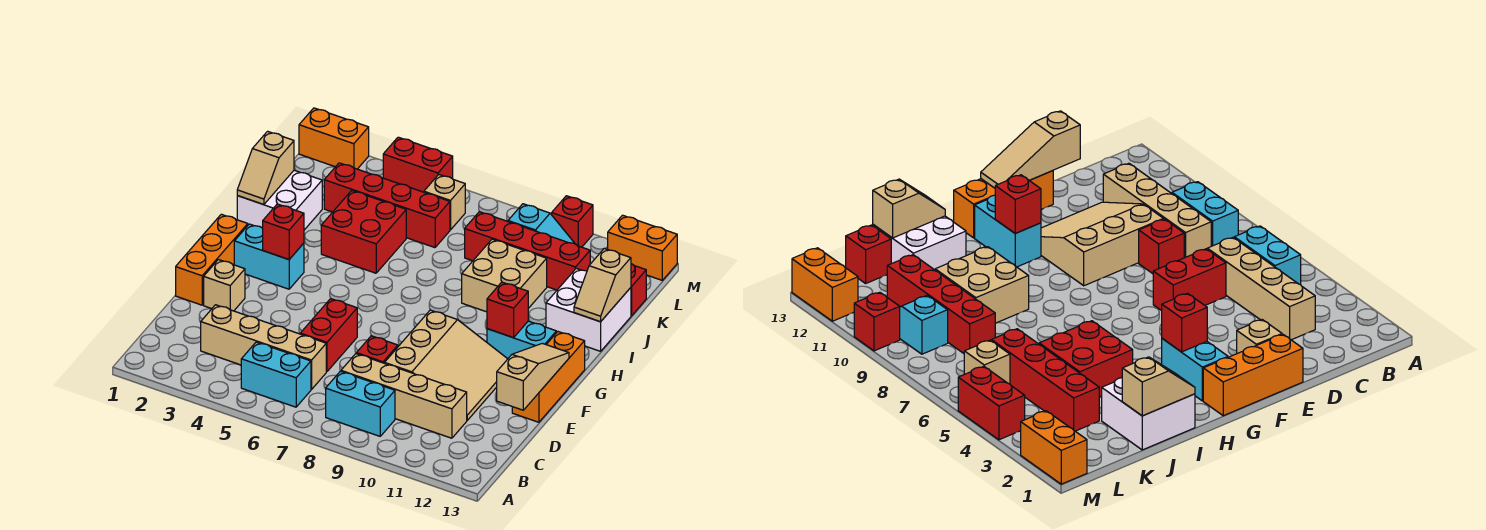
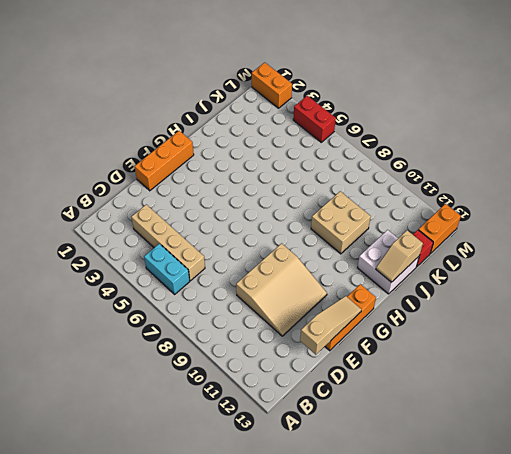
orange 1x2 brick [418,204,461,253] -> orange 1x2 brick turned to [608,215,677,280]
none -> cyan 1x2 brick [326,371,395,436]
none -> tan 1x4 brick [341,354,467,438]
none -> red 1x2 brick [300,299,357,372]
none -> red 1x1 brick [356,336,398,363]

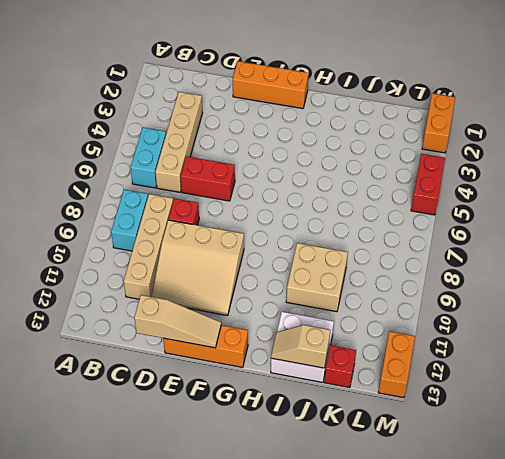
none -> tan 1x1 brick [204,260,245,311]
none -> cyan 1x2 brick [234,224,304,289]
none -> cyan 1x2 brick [487,321,556,359]
none -> white 2x2 brick [237,170,322,230]

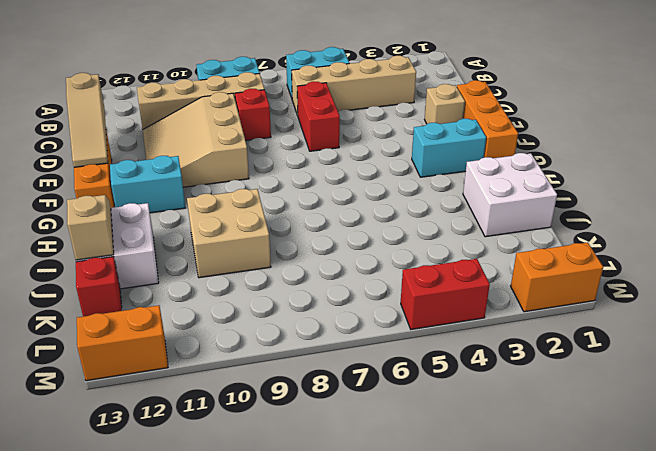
none -> red 2x2 brick [321,190,406,273]
none -> red 1x4 brick [324,163,450,248]
none -> red 1x4 brick [465,212,590,290]
none -> tan 1x1 brick [424,175,465,230]

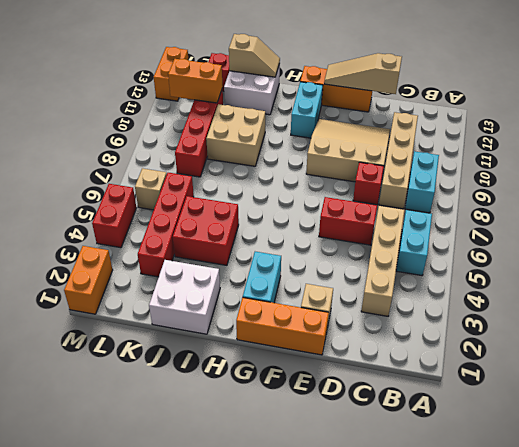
orange 1x2 brick [168,59,223,103] -> none
none -> cyan 1x2 slope [508,204,575,244]
none -> red 1x1 brick [552,196,593,247]
none -> red 1x1 brick [263,204,304,259]
none -> red 1x1 brick [487,282,528,338]

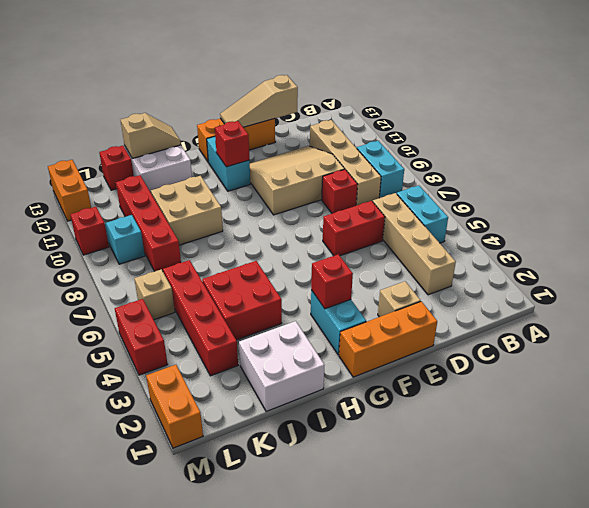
none -> tan 1x2 slope [237,131,294,205]

